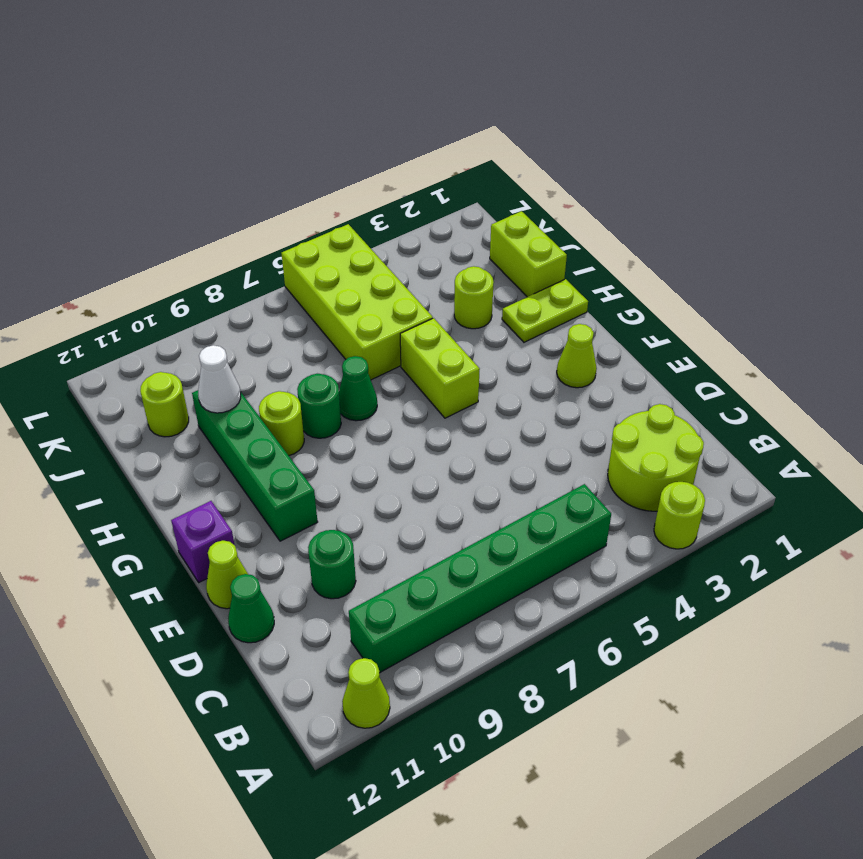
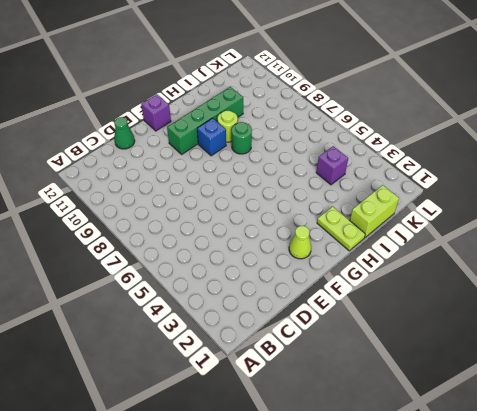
blue 1x1 brick [197,118,226,156] -> none
purple 1x1 brick [316,146,348,185] -> none
none -> lime 1x1 round brick [654,482,705,549]
none -> lime 1x1 cone [342,658,390,728]
none -> lime 2x2 round brick [608,404,704,511]

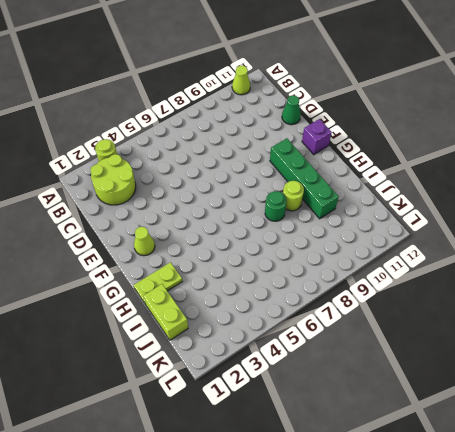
none -> green 1x6 brick [349,484,611,673]
none -> green 1x1 round brick [308,530,356,599]
none -> lime 1x1 cone [206,541,248,609]

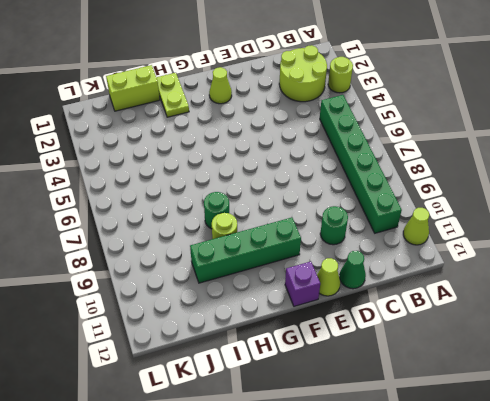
none -> lime 1x2 brick [400,318,480,418]
none -> green 1x1 cone [339,356,377,421]
none -> lime 1x1 round brick [454,266,494,329]

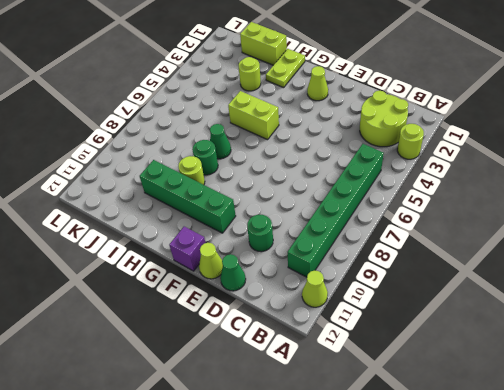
none -> lime 2x4 brick [281,224,433,380]
none -> lime 1x1 round brick [140,372,189,437]
none -> white 1x1 cone [198,345,241,413]

